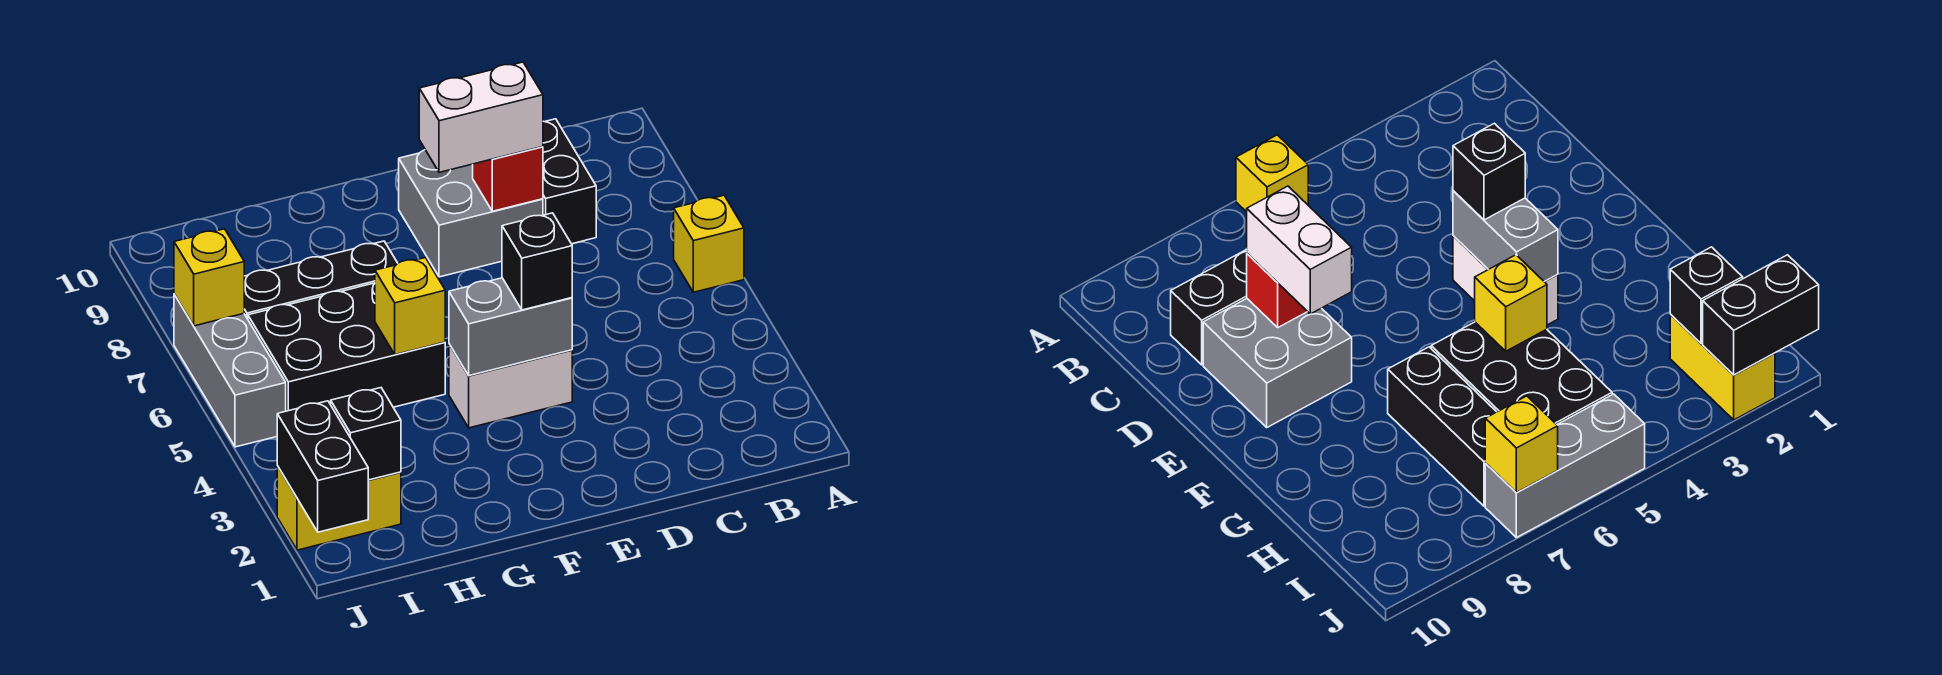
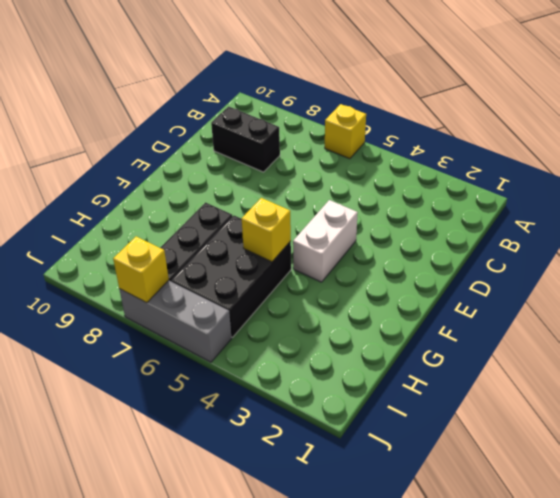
none -> grey 2x2 brick [399,150,543,277]
none -> yellow 1x2 brick [277,466,401,550]
none -> red 1x1 brick [473,147,543,211]

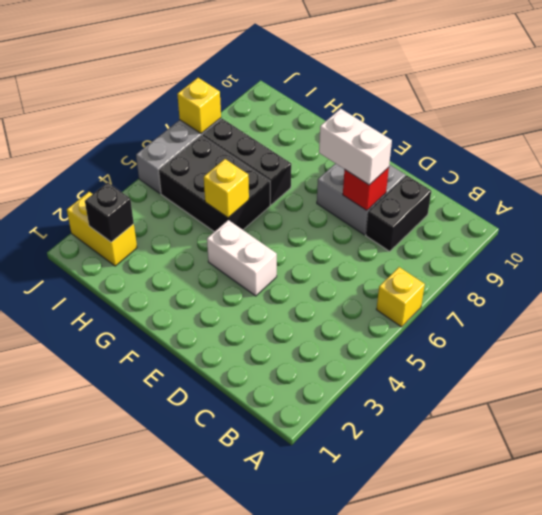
none -> grey 1x2 brick [449,278,572,376]
none -> black 1x2 brick [277,401,368,532]
none -> black 1x1 brick [502,213,572,310]

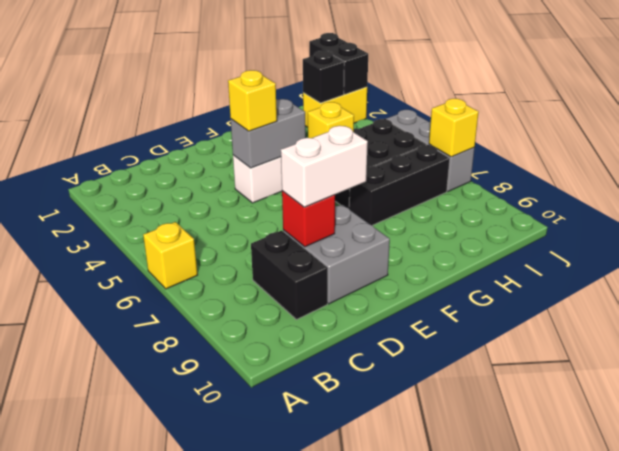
yellow 1x1 brick [228,70,277,131] -> black 1x1 brick [502,213,572,310]

